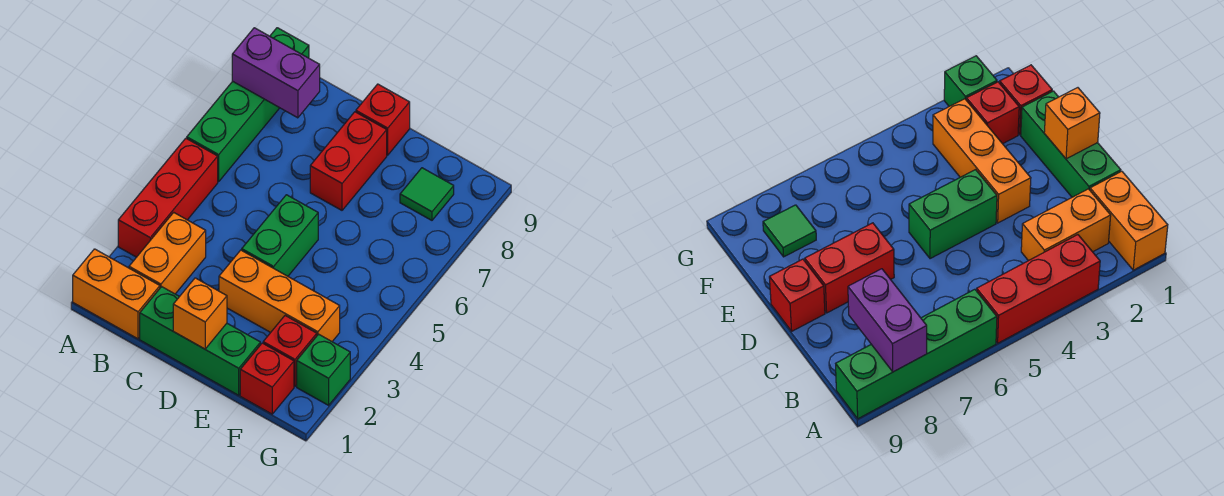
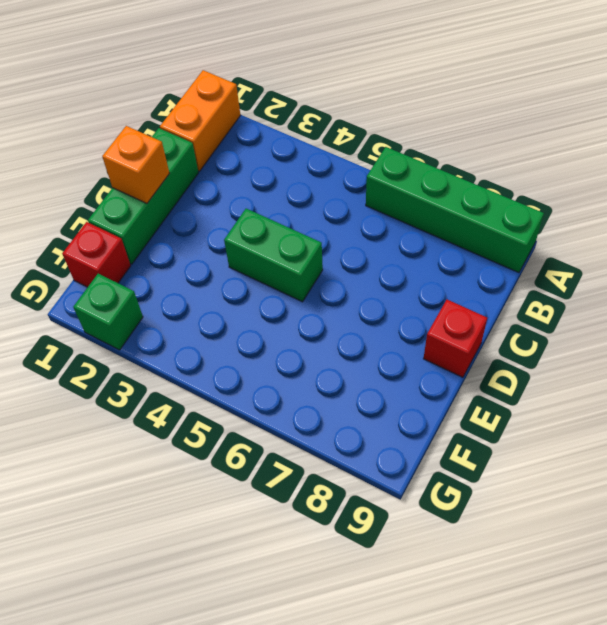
none -> red 1x3 brick [118,138,218,257]
none -> orange 1x2 brick [129,212,206,294]
none -> orange 1x3 brick [219,250,340,341]

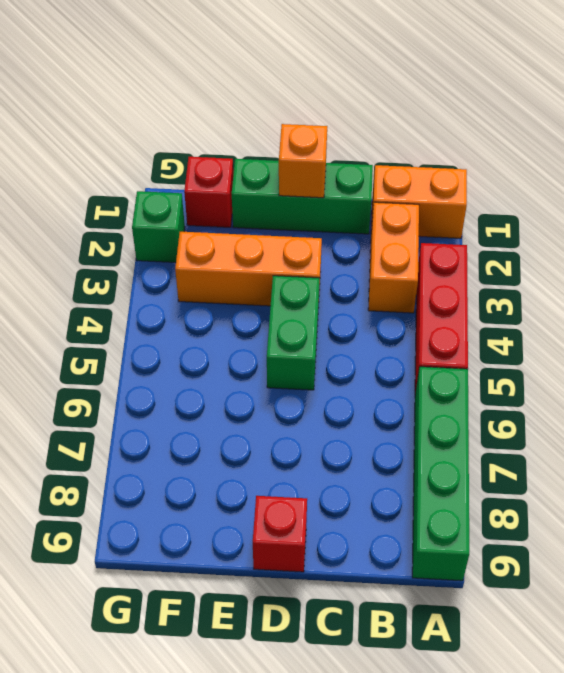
none -> red 1x2 brick [310,112,387,210]
none -> red 1x1 brick [263,316,317,386]
none -> green 1x1 tile [400,168,454,220]

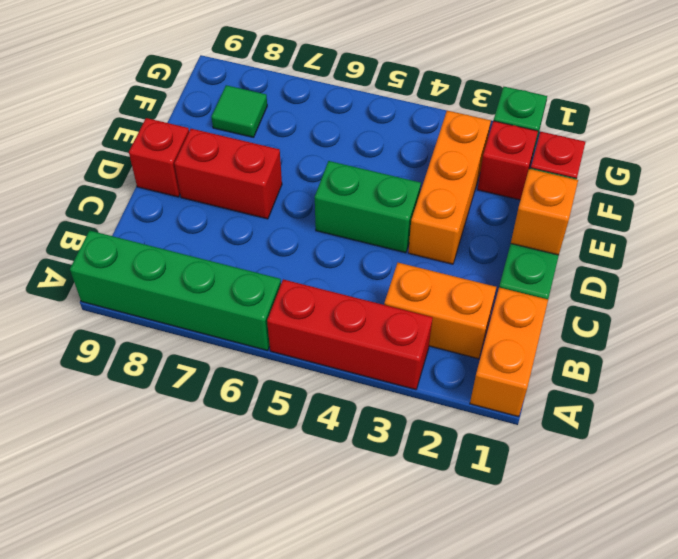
none -> purple 1x2 brick [232,28,320,118]

